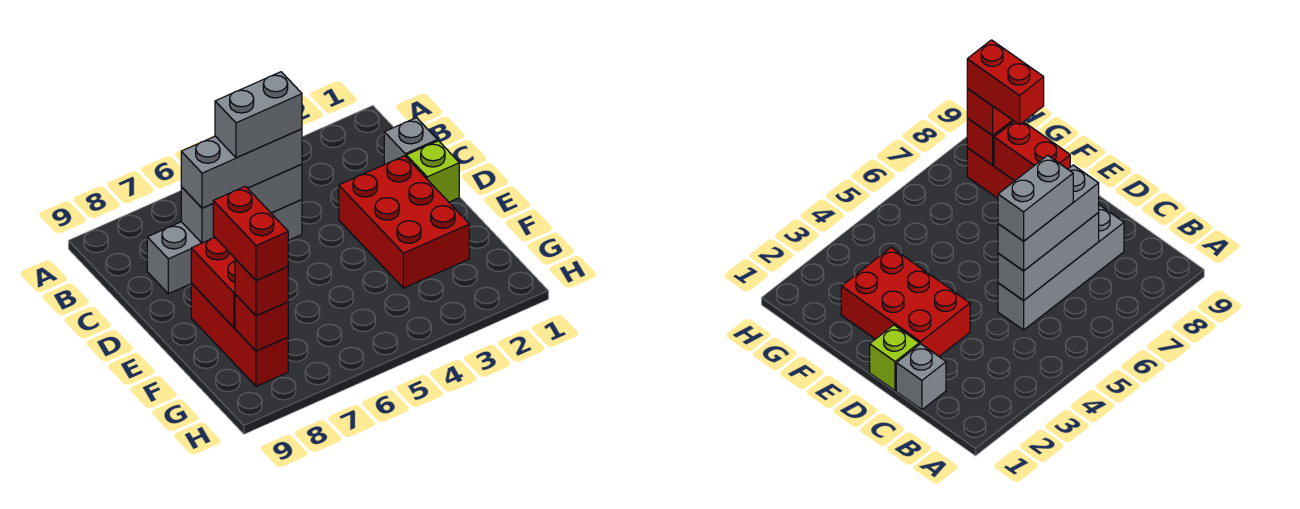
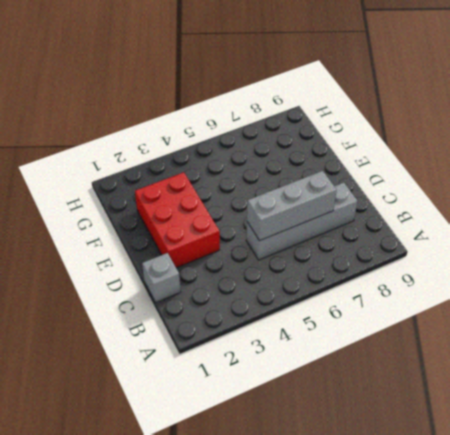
none -> lime 1x1 brick [406,141,459,202]
none -> red 1x3 brick [191,283,288,386]
none -> red 1x2 brick [191,238,235,328]

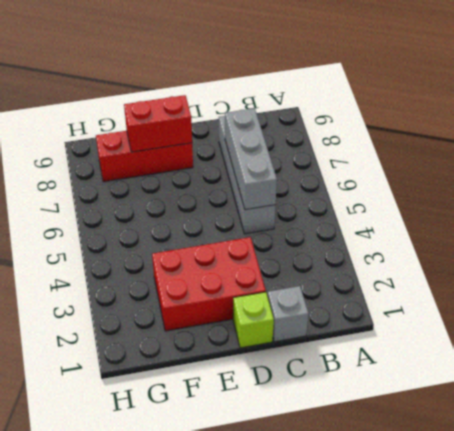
none -> red 1x1 brick [235,295,288,351]
none -> grey 1x3 brick [181,129,302,208]
none -> red 1x1 brick [235,259,288,316]

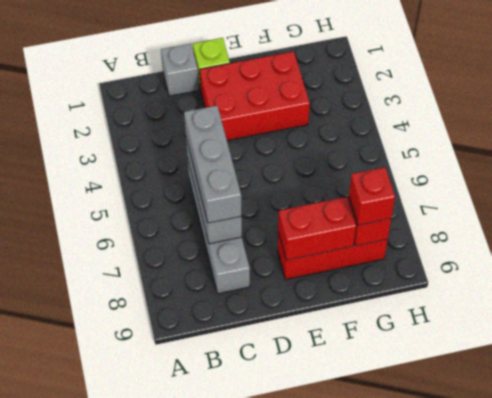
none -> grey 1x2 brick [215,72,302,158]
none -> red 1x2 brick [213,186,288,281]

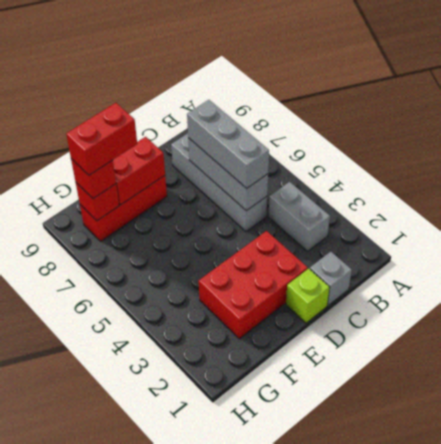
grey 1x2 brick [268,182,330,251] -> grey 1x2 brick moved to [215,72,302,158]

